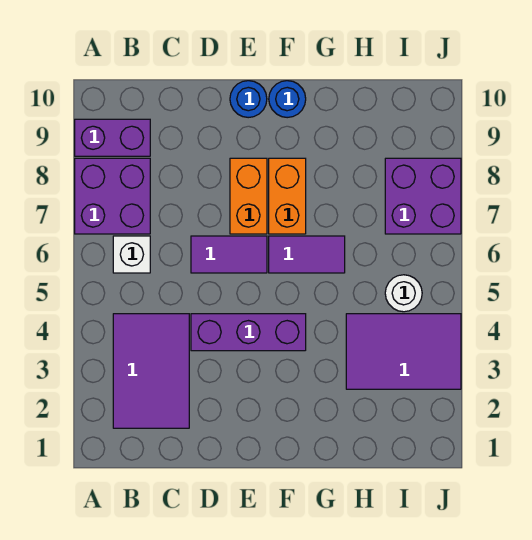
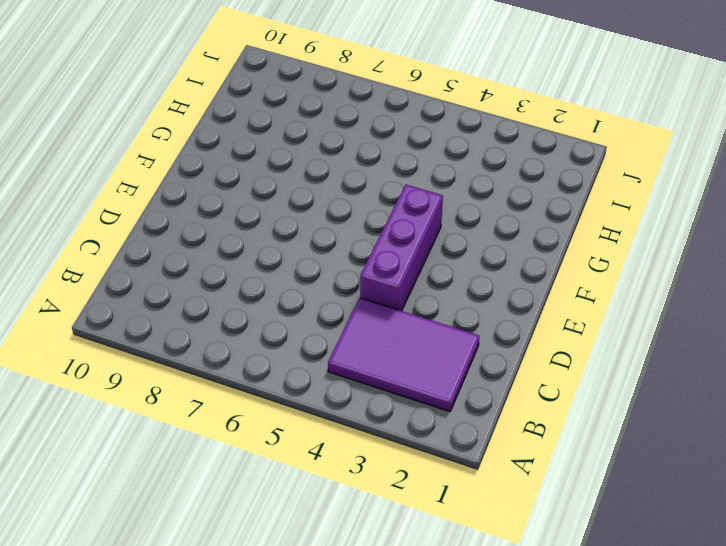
none -> purple 2x2 brick [75,158,150,234]
none -> purple 1x2 brick [75,119,150,156]
none -> white 1x1 brick [113,236,150,273]

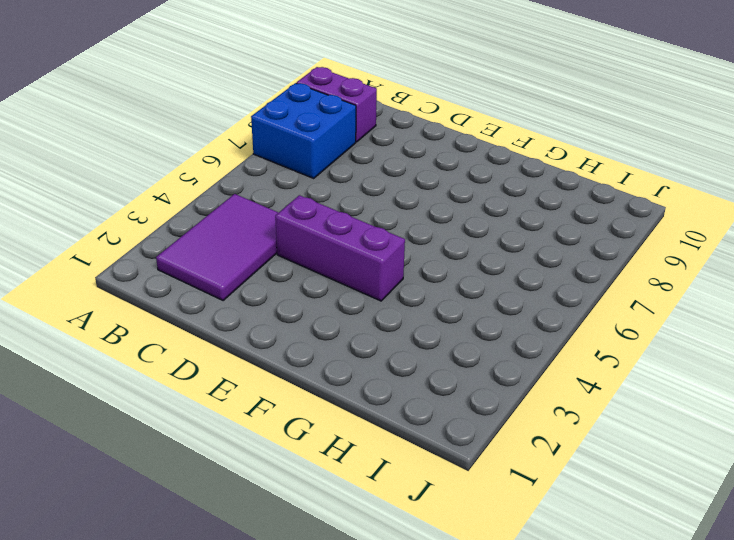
blue 2x2 brick [251,83,356,178] -> purple 2x2 brick [75,158,150,234]
none -> white 1x1 brick [113,236,150,273]
none -> purple 1x2 tile [191,236,267,273]
none -> orange 1x2 brick [230,158,267,234]

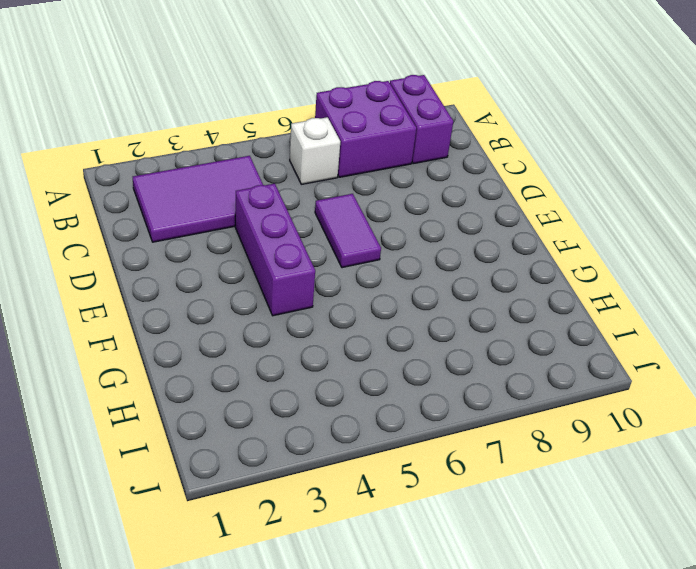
none -> orange 1x2 brick [230,158,267,234]
none -> blue 1x1 round brick [230,81,267,118]
none -> purple 1x2 tile [269,236,345,273]

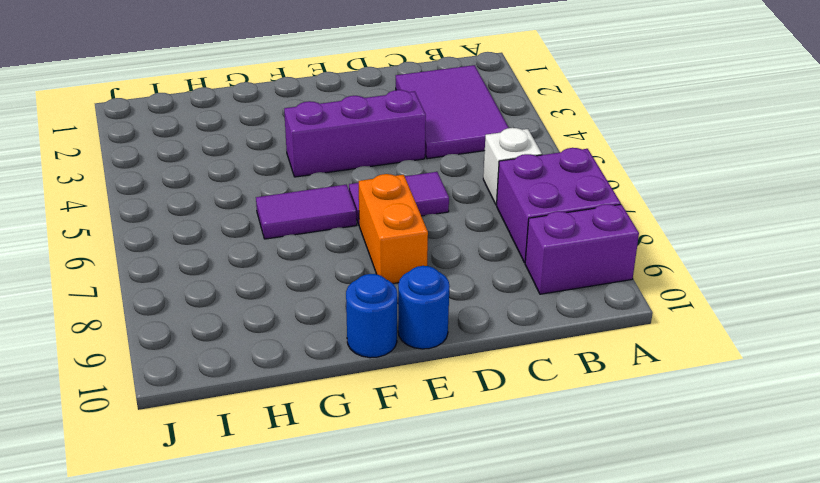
none -> orange 1x2 brick [269,158,306,234]
none -> purple 2x3 tile [346,314,461,389]
none -> white 1x1 round brick [385,275,422,312]

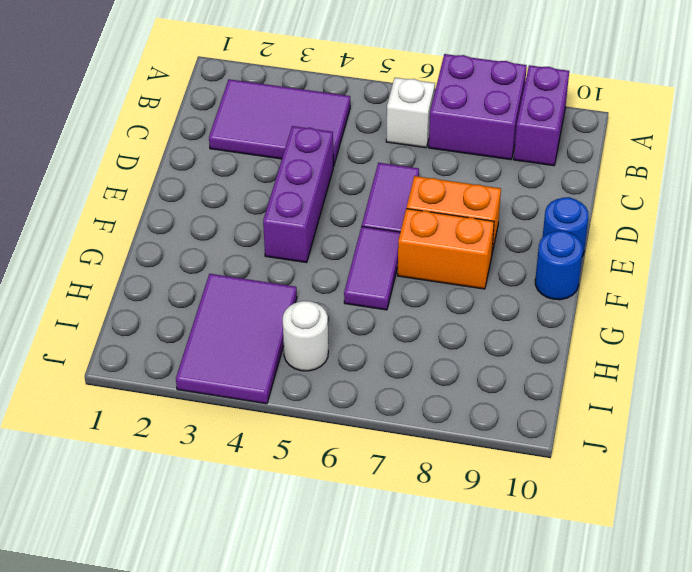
none -> purple 2x2 brick [385,158,461,234]

